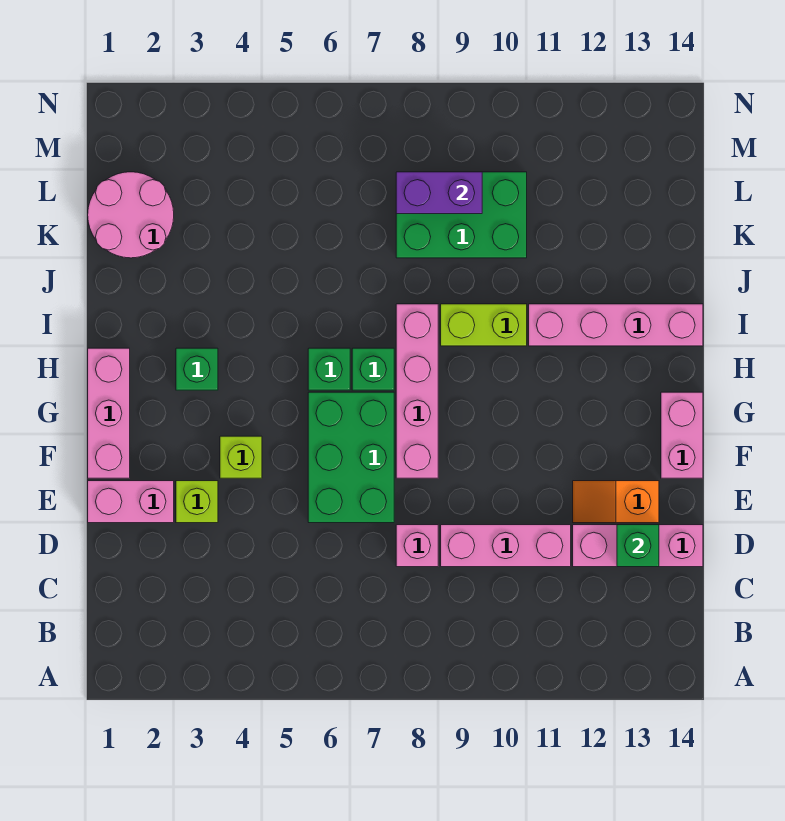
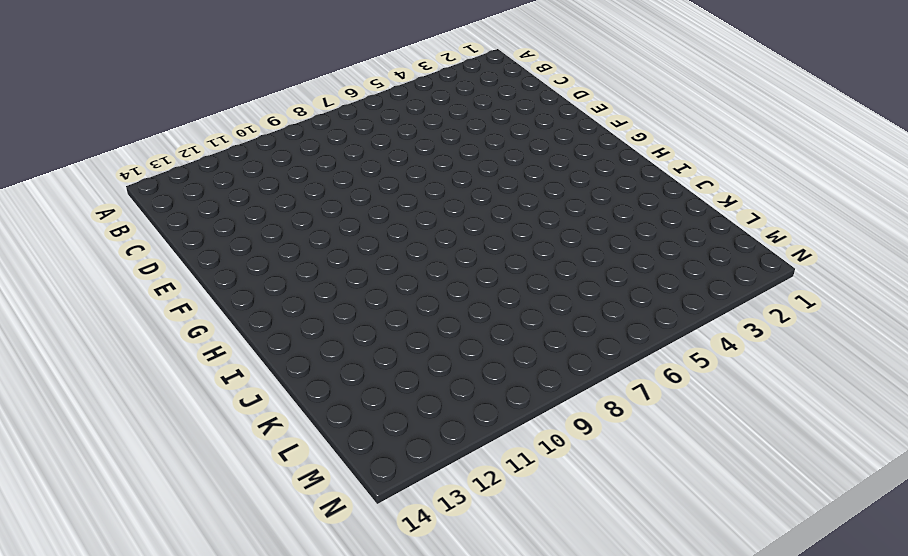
none -> pink 1x1 brick [396,525,438,567]
none -> pink 1x3 brick [441,525,571,567]
none -> pink 1x3 brick [573,525,703,567]

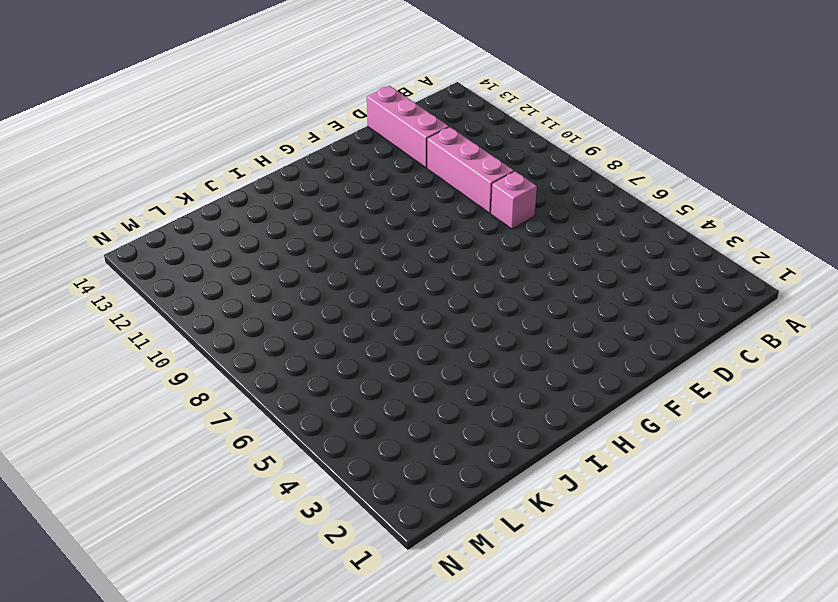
none -> pink 1x2 brick [88,481,174,523]
none -> lime 1x1 brick [176,481,218,523]
none -> green 2x3 brick [308,392,394,523]

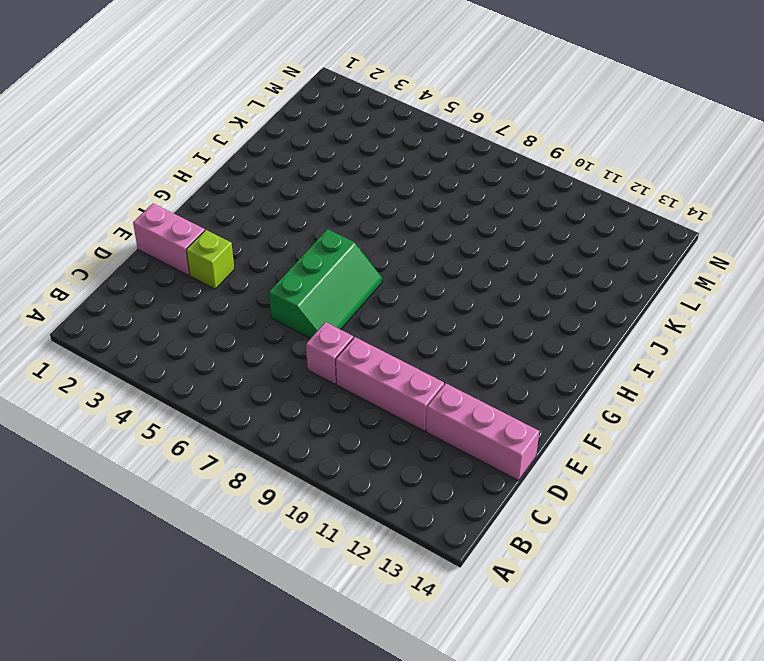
green 2x3 slope [269,229,382,339] -> green 2x3 brick [308,392,394,523]
none -> orange 1x2 slope [573,481,659,523]
none -> pink 1x3 brick [88,348,130,478]
none -> lime 1x1 brick [220,436,262,478]

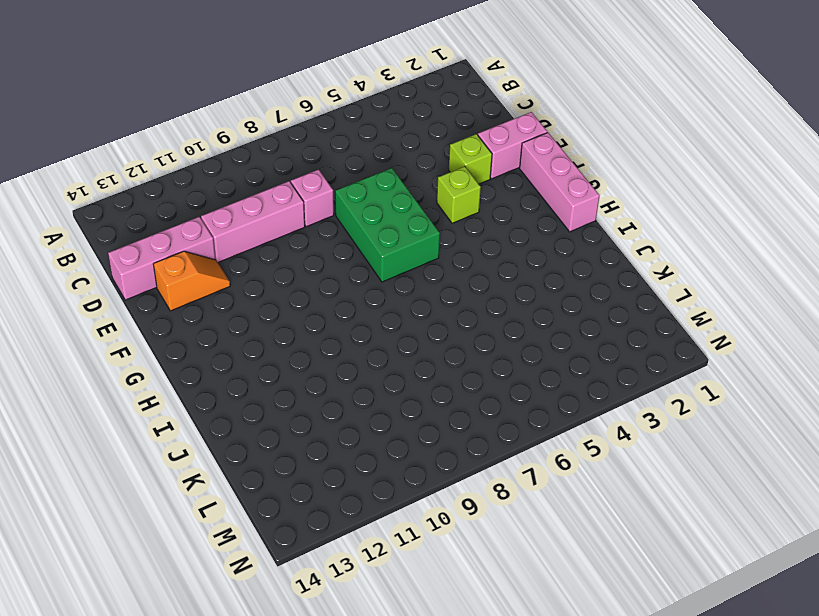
none -> pink 1x4 brick [396,304,438,478]
none -> pink 1x2 brick [661,392,703,478]
none -> green 1x1 brick [176,348,218,390]

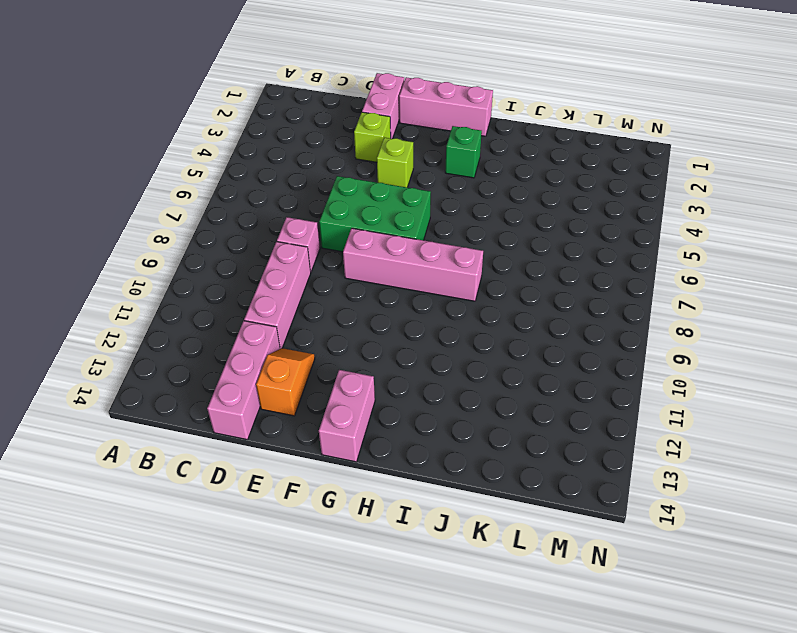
pink 1x2 brick [319,370,375,462] -> pink 1x2 brick turned to [661,392,703,478]
none -> green 1x1 brick [308,348,350,390]
none -> green 1x1 brick [352,348,394,390]
none -> lime 1x2 brick [441,304,527,346]

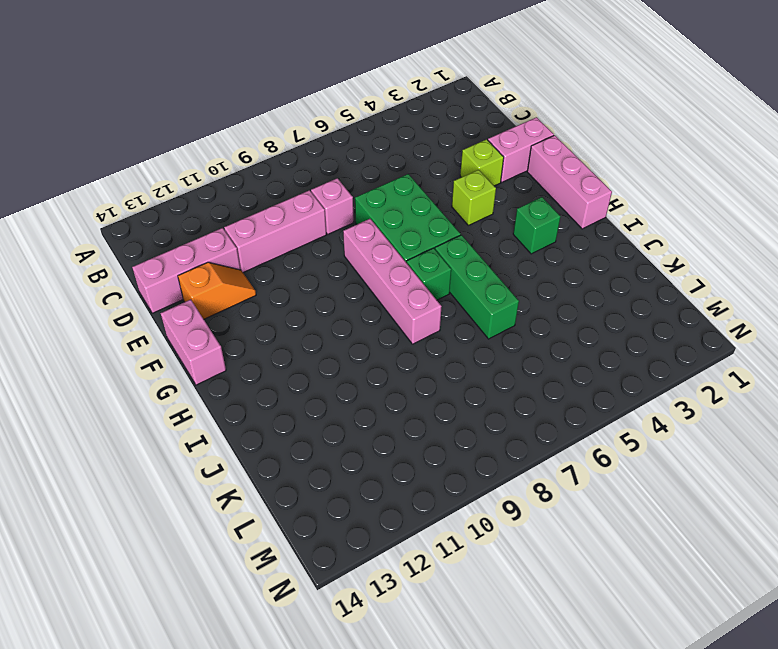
green 1x3 brick [435,235,519,339] -> green 1x1 brick [308,348,350,390]
none -> lime 1x2 brick [441,304,527,346]
none -> pink 1x4 brick [529,304,703,346]
none -> pink 2x2 round brick [88,172,174,258]

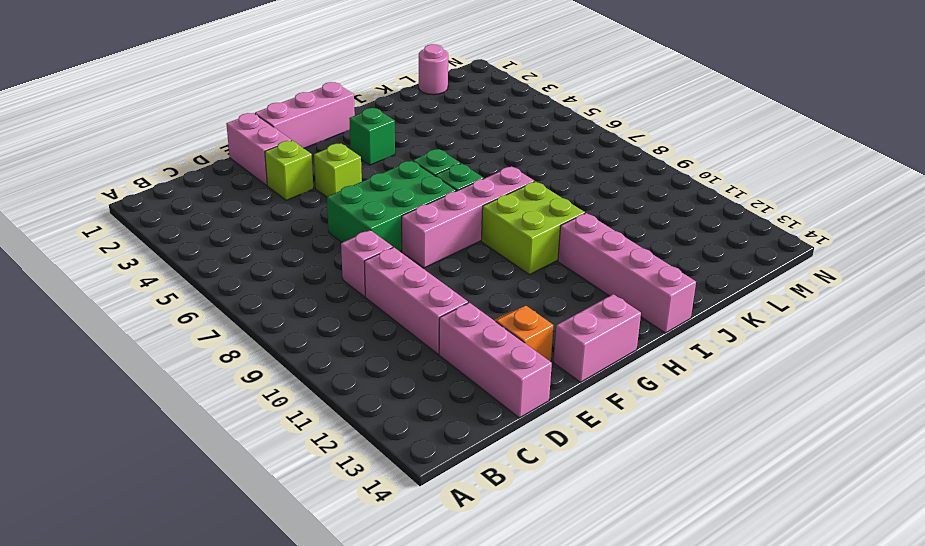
lime 2x2 brick [481,181,585,275] -> lime 1x2 brick [441,304,527,346]
pink 1x1 round brick [419,44,448,95] -> pink 2x2 round brick [88,172,174,258]
none -> green 2x3 brick [396,172,527,258]
none -> green 1x1 brick [617,525,659,567]
none -> purple 1x2 brick [396,172,482,214]

